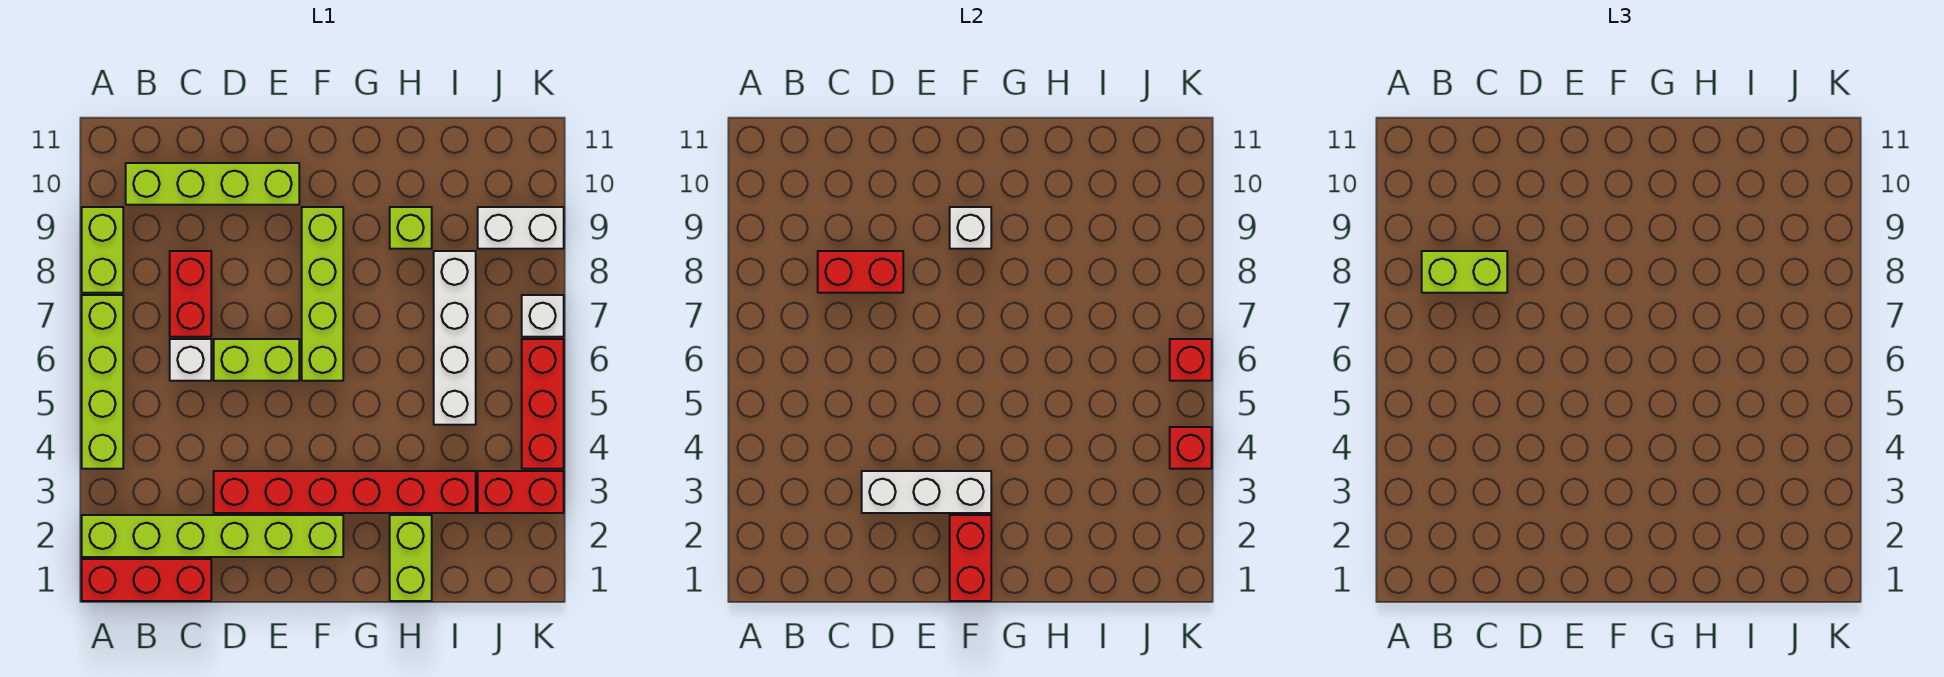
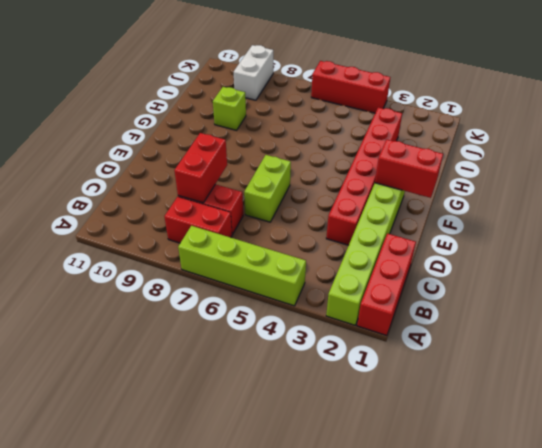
red 1x2 brick [164,197,232,243] -> red 1x2 brick turned to [478,471,564,513]
none -> lime 1x2 brick [82,207,123,293]
none -> lime 1x4 brick [126,163,299,205]
none -> white 1x1 brick [170,339,211,381]

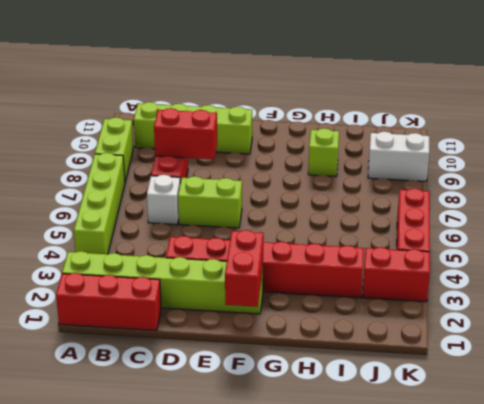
none -> lime 1x4 brick [302,207,343,381]
none -> lime 1x2 brick [390,515,432,601]
none -> white 1x4 brick [434,251,476,425]

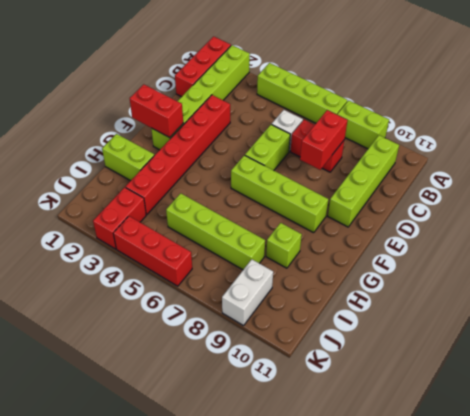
lime 1x4 brick [166,193,265,270] -> white 1x4 brick [434,251,476,425]
none -> white 1x1 brick [522,295,564,337]
none -> white 1x3 brick [862,471,991,513]
none -> white 1x1 brick [950,207,991,249]

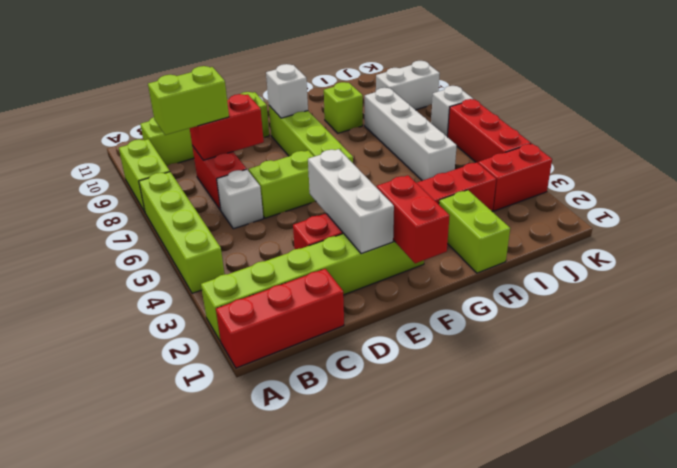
white 1x3 brick [308,149,394,254] -> white 1x3 brick turned to [862,471,991,513]
none -> red 1x1 brick [1170,427,1212,469]
none -> red 1x1 brick [1170,339,1212,381]

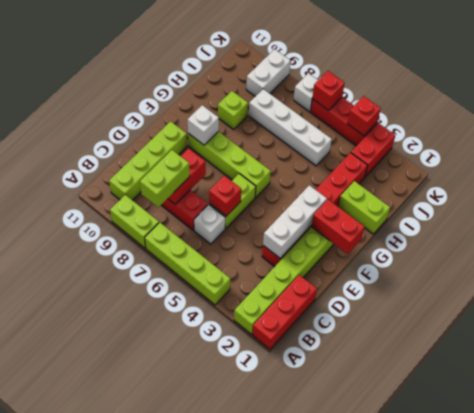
red 1x1 brick [209,176,241,216] -> none

